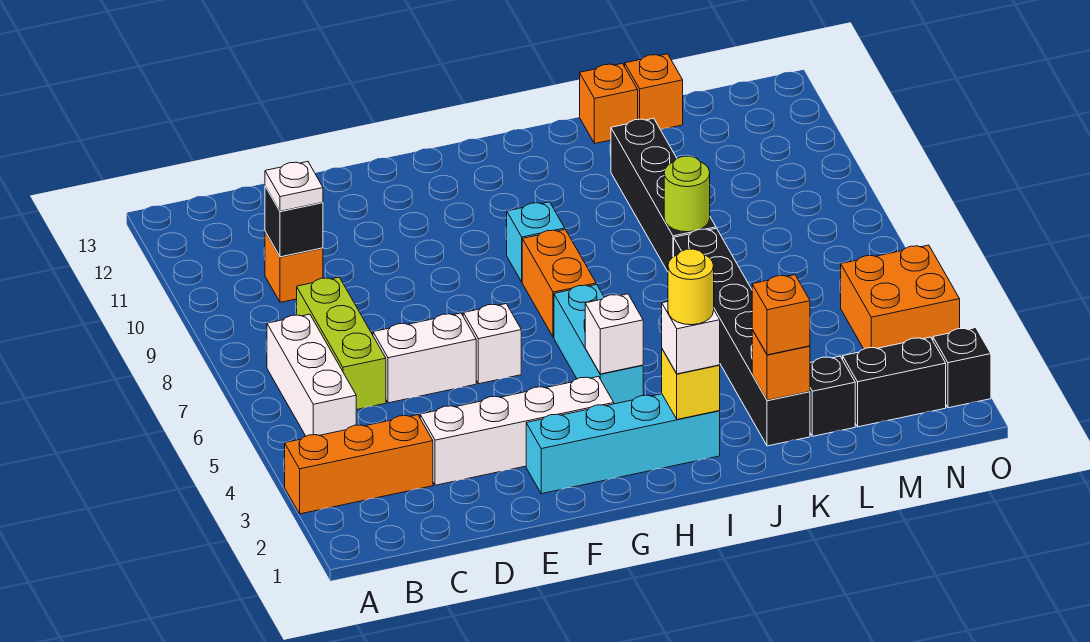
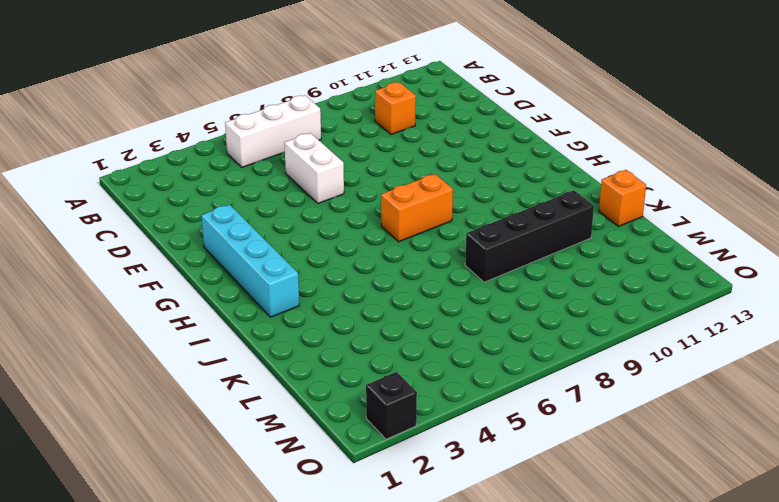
none -> orange 1x3 brick [285,415,433,514]
none -> lime 1x3 brick [297,277,386,410]
none -> white 1x4 brick [420,377,614,485]

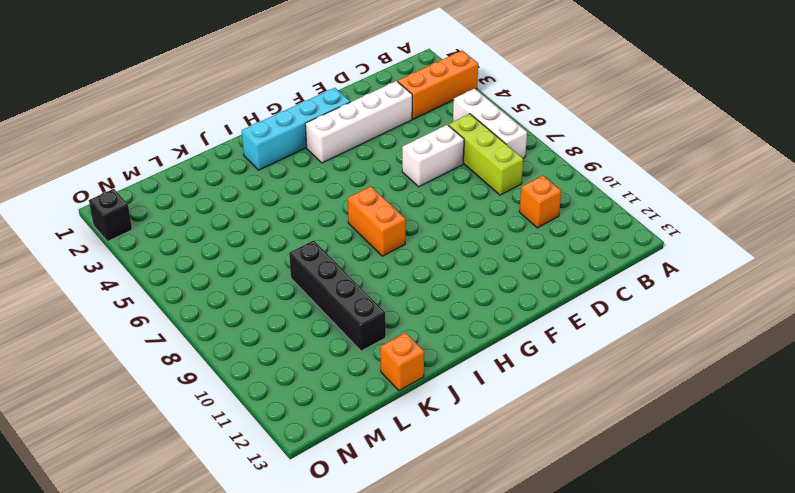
none -> white 1x1 brick [463,304,521,384]
none -> cyan 1x3 brick [554,284,643,404]
none -> cyan 1x1 brick [507,202,565,282]

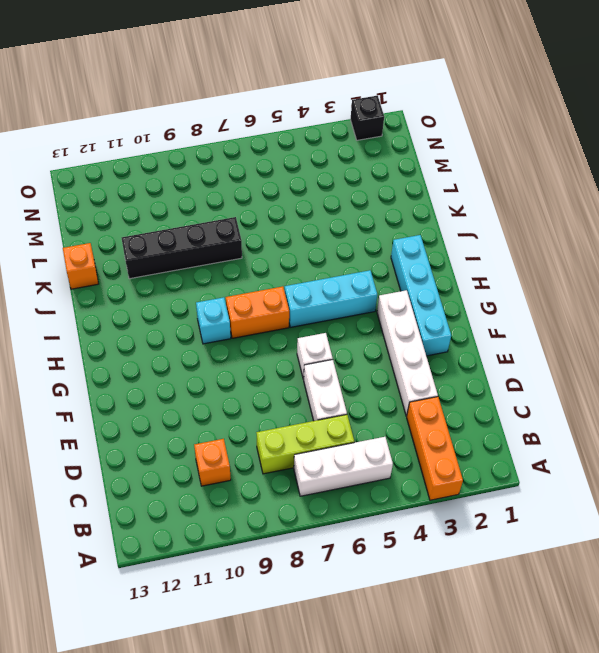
none -> black 1x6 brick [674,228,810,446]
none -> black 1x1 brick [810,356,855,436]
none -> orange 1x1 brick [625,54,683,130]

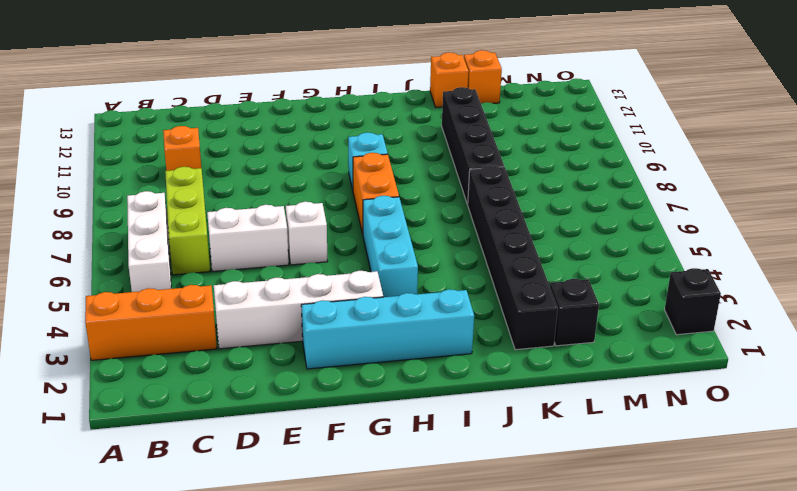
none -> black 1x2 brick [843,337,946,427]
none -> orange 2x2 brick [841,245,960,349]
none -> black 1x1 brick [265,186,323,257]

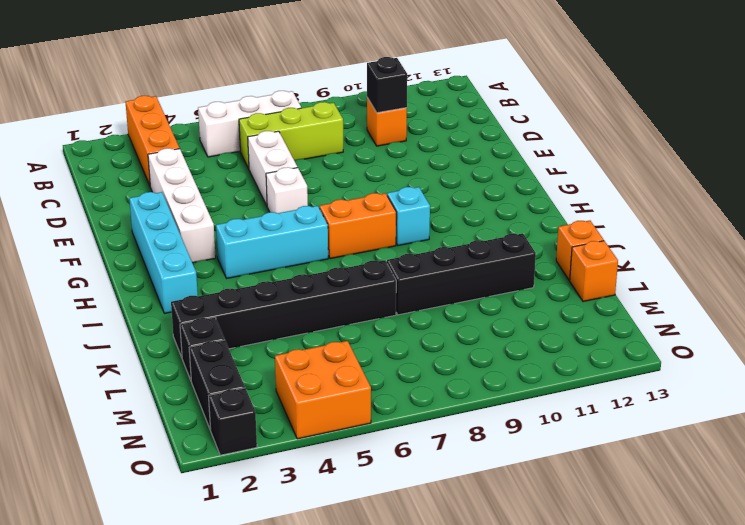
none -> white 1x1 brick [585,294,643,374]
none -> yellow 1x1 brick [662,349,720,419]
none -> orange 1x1 brick [752,330,810,400]

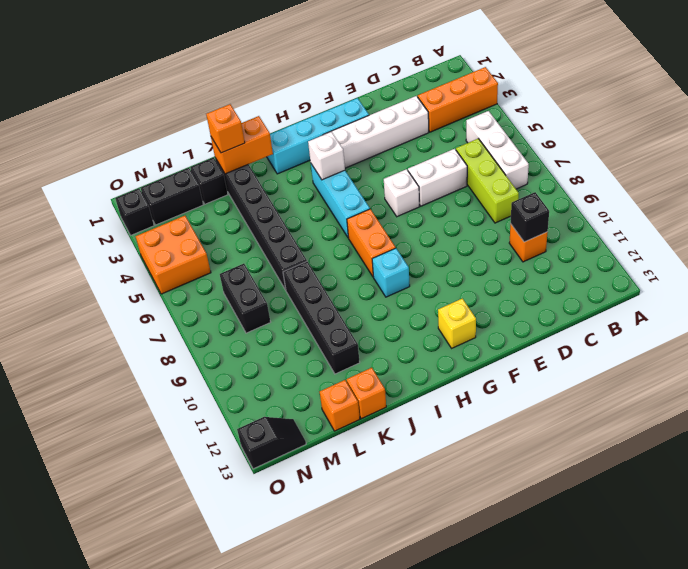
yellow 1x1 brick [438,298,476,348] -> yellow 1x1 brick moved to [662,349,720,419]
orange 1x2 brick [211,116,273,174] -> orange 1x1 brick [752,330,810,400]
black 1x2 brick [220,264,270,333] -> none
black 1x2 slope [237,417,306,469] -> none
none -> lime 1x1 round brick [664,156,710,232]
none -> white 1x1 plate [265,162,323,211]
none -> white 1x1 brick [662,302,720,374]

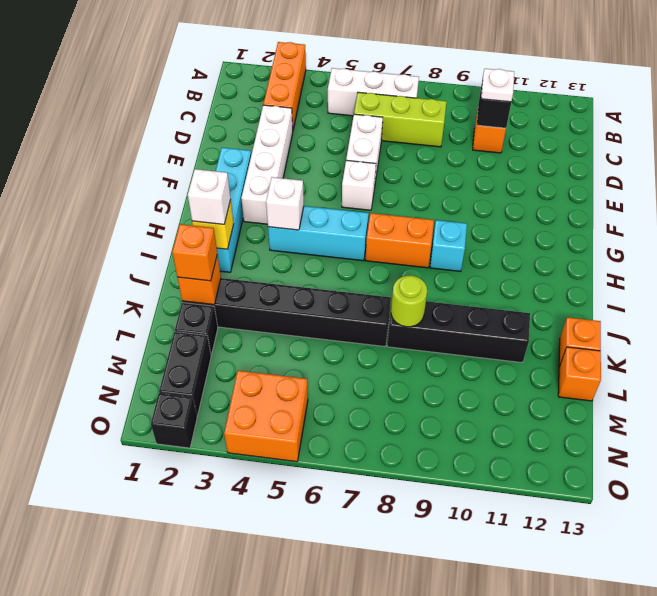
none -> yellow 1x1 round brick [668,249,714,325]

